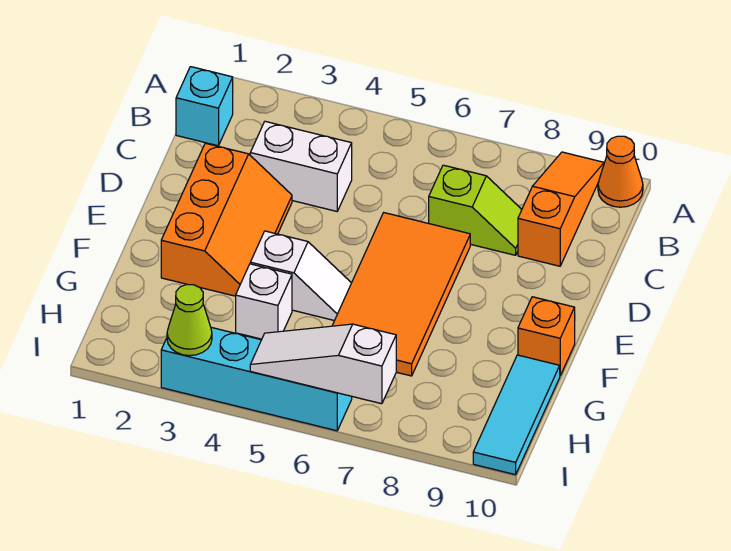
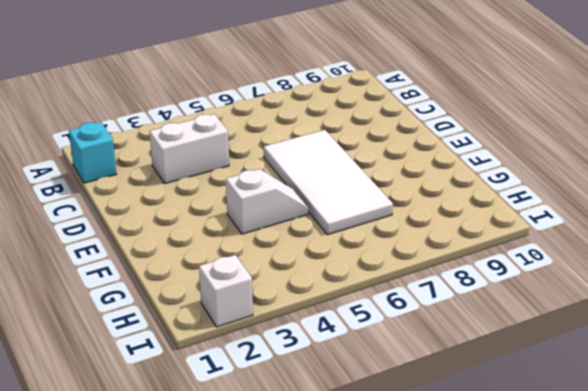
white 2x4 tile [264,130,393,235] -> orange 2x4 tile [332,213,470,376]
white 1x1 brick [199,255,253,327] -> white 1x1 brick moved to [236,264,292,339]
none -> orange 1x3 slope [518,152,604,266]
none -> orange 1x1 cone [598,136,643,207]
none -> lime 1x2 slope [429,165,522,255]

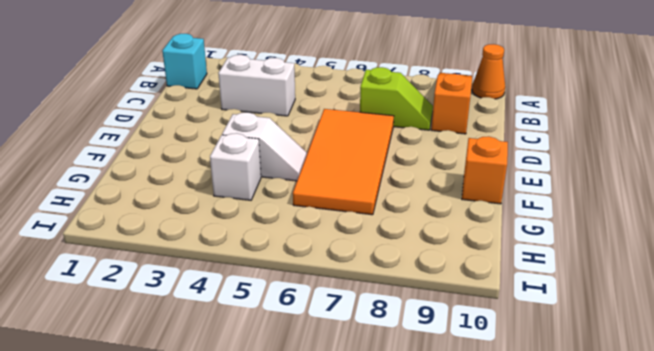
none -> orange 2x3 slope [161,143,292,296]
none -> cyan 1x3 tile [473,355,560,475]
none -> cyan 1x4 brick [161,327,352,431]

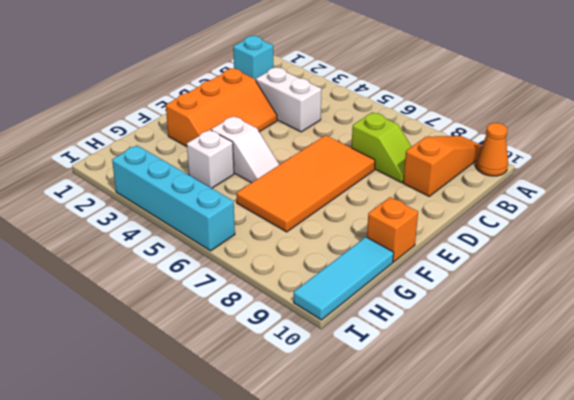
none -> lime 1x1 cone [167,284,212,356]
none -> white 1x3 slope [250,324,396,404]

